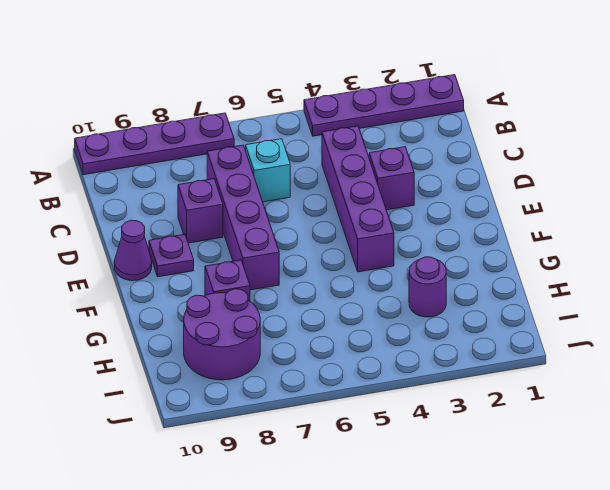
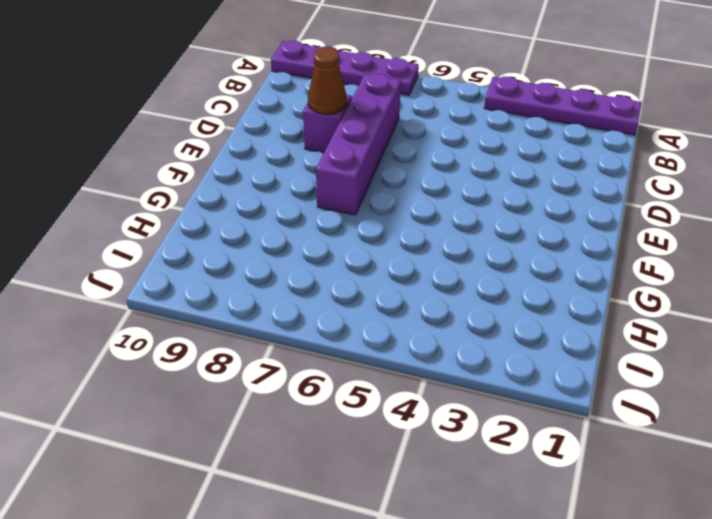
brown 1x1 cone [308,48,347,114] -> none
none -> purple 1x4 brick [322,126,394,272]
none -> cyan 1x1 brick [246,139,290,202]
none -> purple 1x1 brick [369,147,414,210]

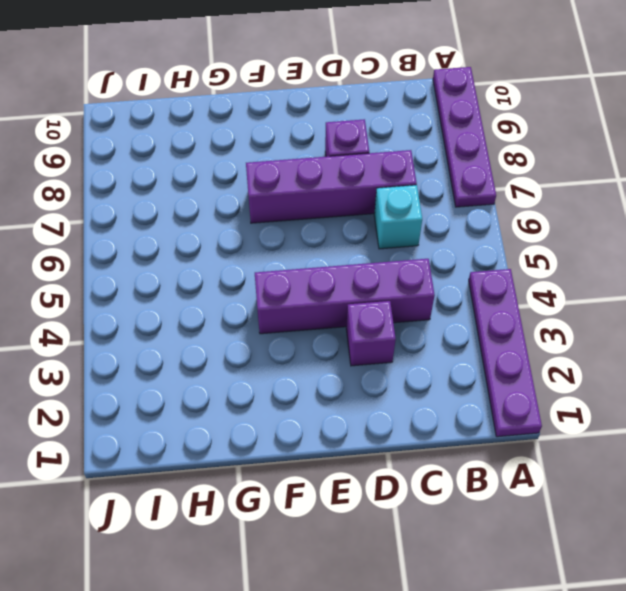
none -> purple 1x1 plate [149,234,194,277]
none -> purple 1x1 cone [114,220,152,281]
none -> purple 1x1 brick [205,260,250,301]

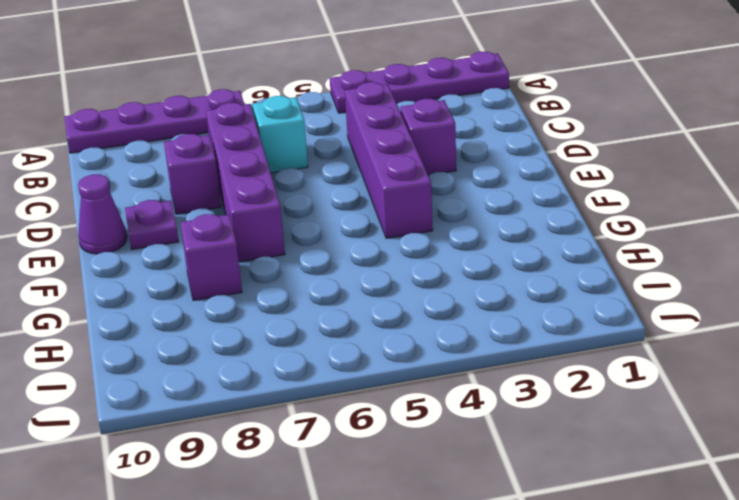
none -> purple 1x1 round brick [409,257,446,317]
none -> purple 2x2 round brick [184,289,260,380]

